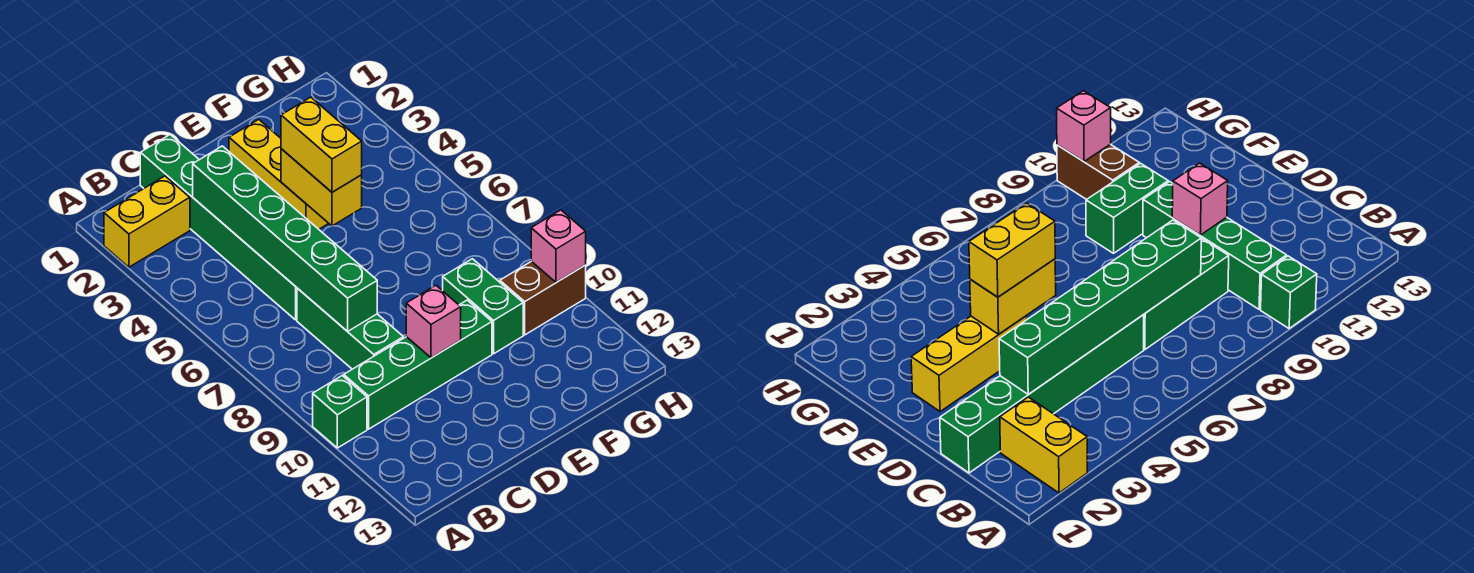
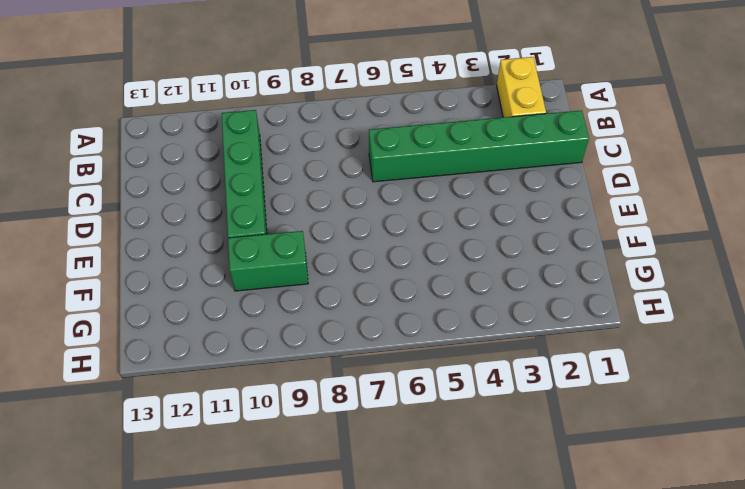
none -> green 1x1 brick [313,376,367,448]
none -> green 1x3 brick [297,288,403,369]
none -> yellow 1x3 brick [229,119,329,229]

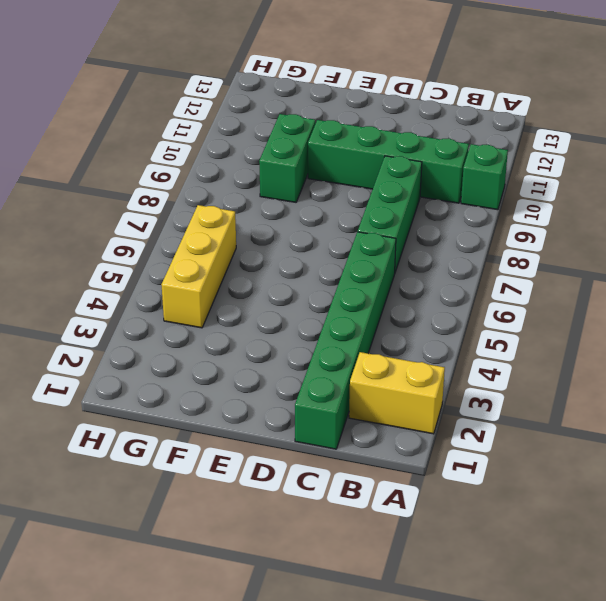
yellow 1x3 brick [161,205,236,328] -> yellow 1x3 brick moved to [229,119,329,229]
none -> brown 1x2 brick [500,261,586,335]
none -> green 1x6 brick [193,146,377,331]
none -> pink 1x1 brick [406,285,461,358]

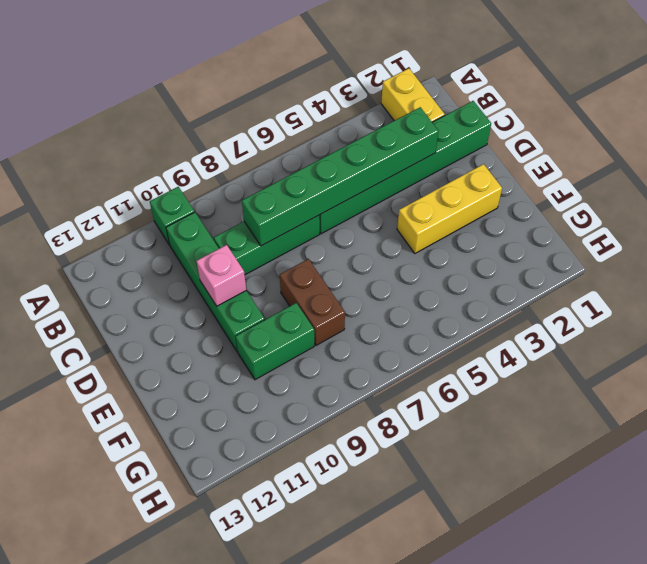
brown 1x2 brick [280,259,345,345] -> brown 1x2 brick moved to [500,261,586,335]
none -> yellow 1x2 brick [281,149,362,226]
none -> pink 1x1 brick [531,210,586,282]
none -> yellow 1x2 brick [281,97,362,192]

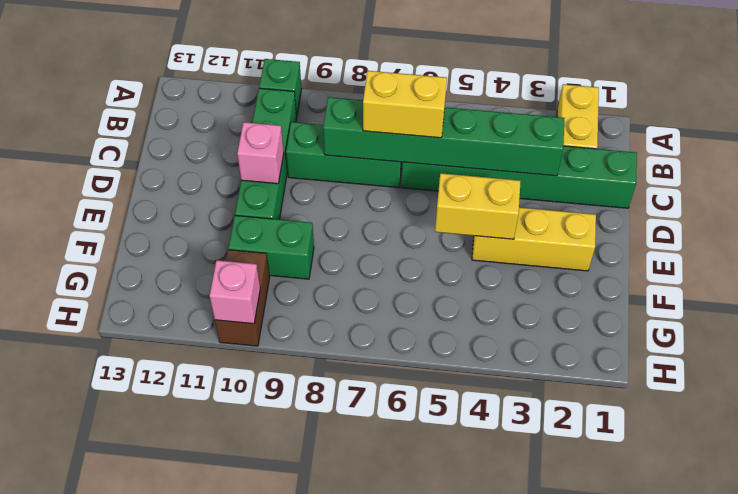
yellow 1x2 brick [363,71,447,138] -> yellow 1x2 brick moved to [281,97,362,192]

